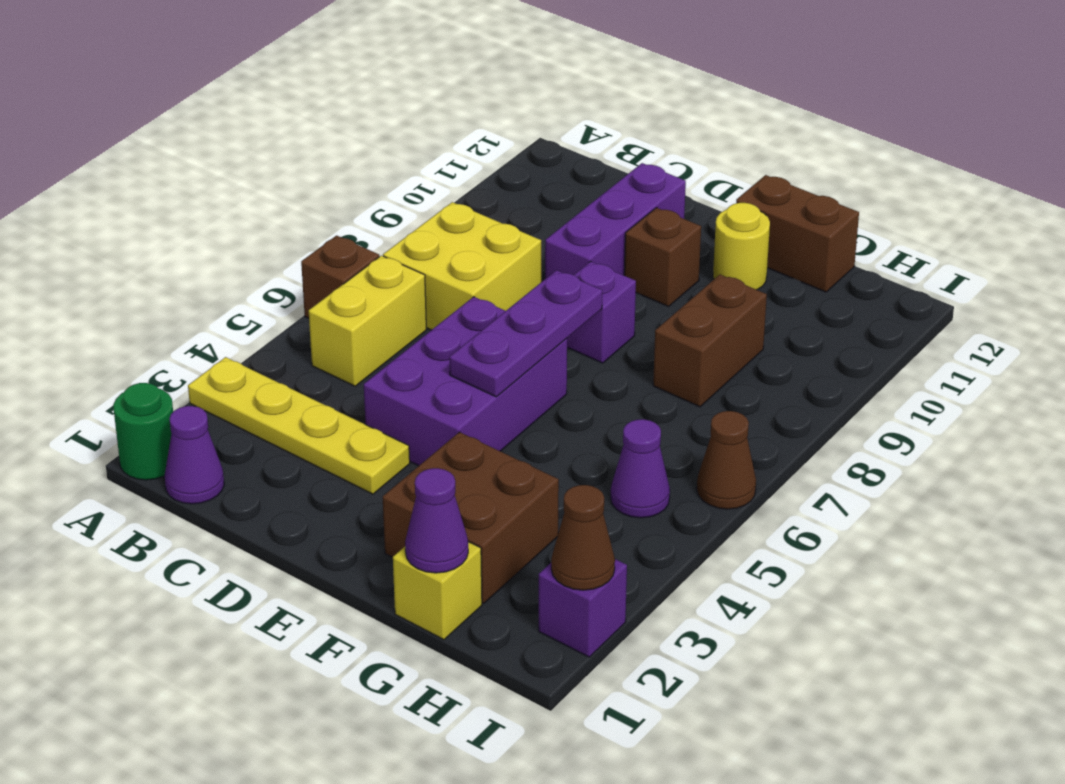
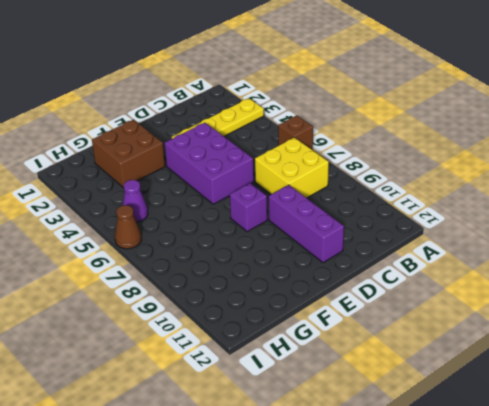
none -> green 1x1 round brick [113,383,173,480]
none -> purple 1x1 cone [165,406,224,504]
none -> yellow 1x2 brick [309,256,426,386]

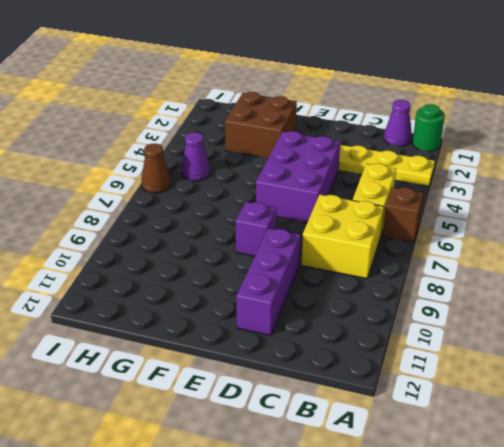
none -> brown 1x1 brick [624,208,701,307]
none -> yellow 1x1 round brick [713,203,770,290]
none -> brown 1x2 brick [736,175,859,292]

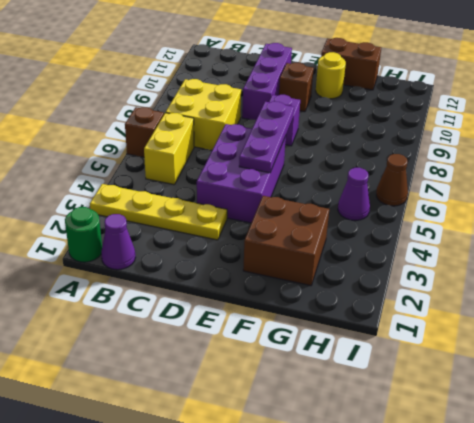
none -> yellow 1x1 brick [393,542,482,640]
none -> brown 1x2 brick [653,275,767,407]
none -> purple 1x1 brick [539,559,627,657]

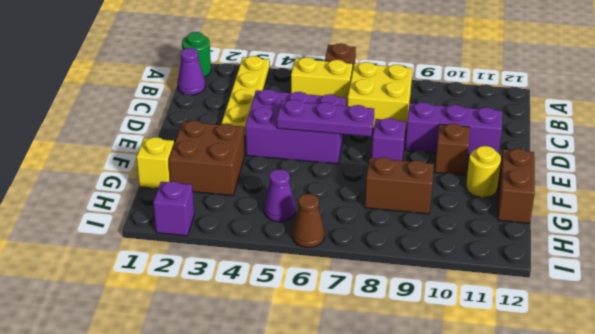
none -> purple 1x1 cone [405,468,468,573]
none -> brown 1x1 cone [551,485,615,590]

